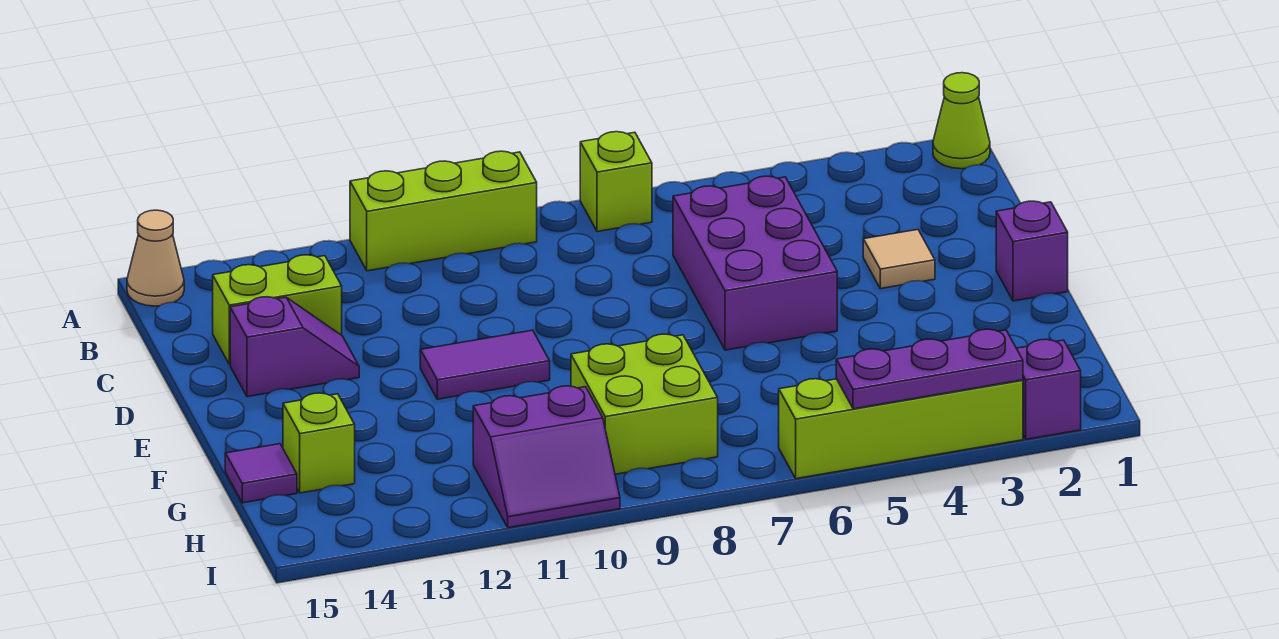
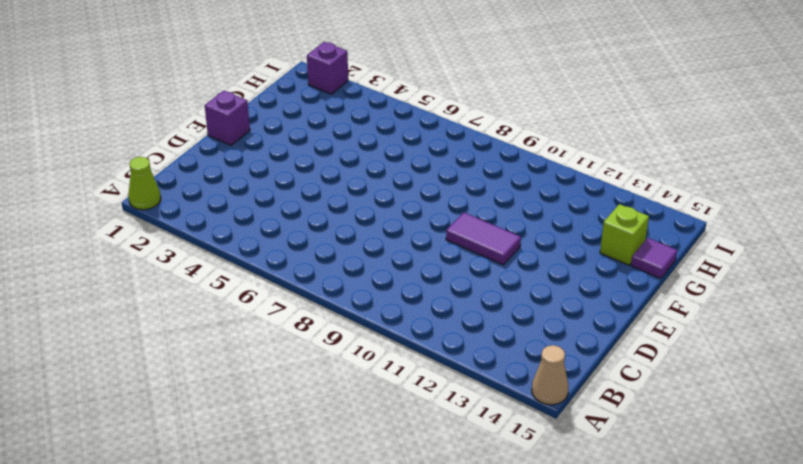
none -> lime 1x1 brick [580,132,652,232]
none -> lime 1x3 brick [350,151,537,271]
none -> purple 2x3 brick [673,176,837,350]

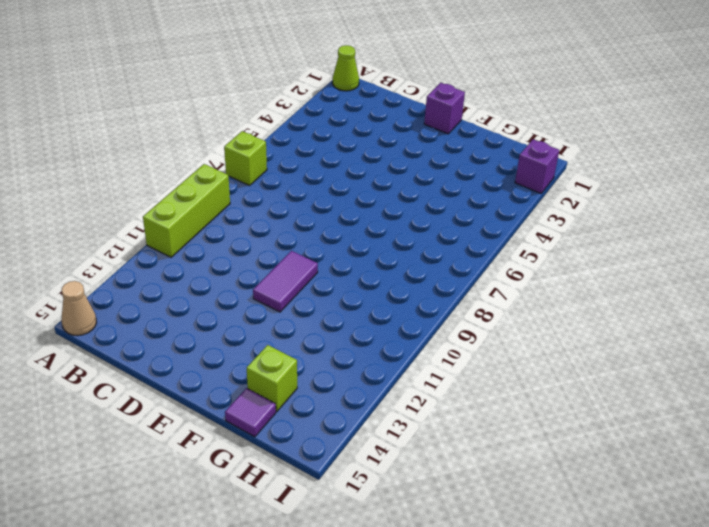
none -> purple 2x3 brick [673,176,837,350]
none -> lime 1x2 brick [213,255,342,365]
none -> tan 1x1 tile [863,229,935,289]

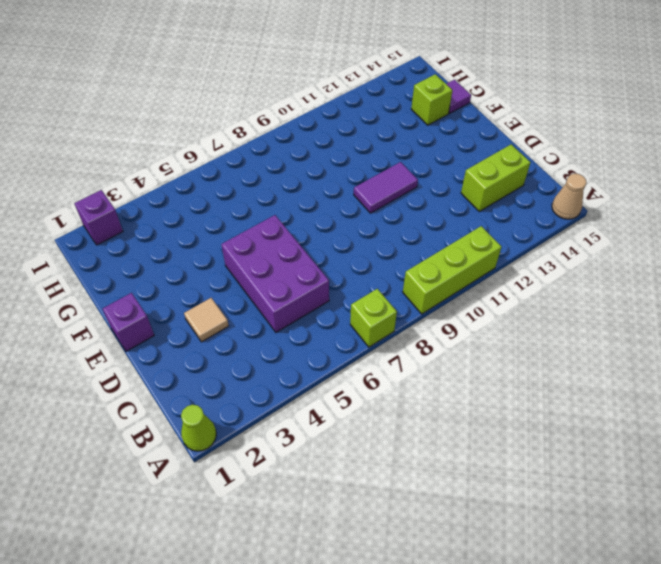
none -> purple 1x2 slope [230,297,359,397]
none -> lime 2x2 brick [571,334,718,474]
none -> purple 2x2 slope [473,386,620,528]

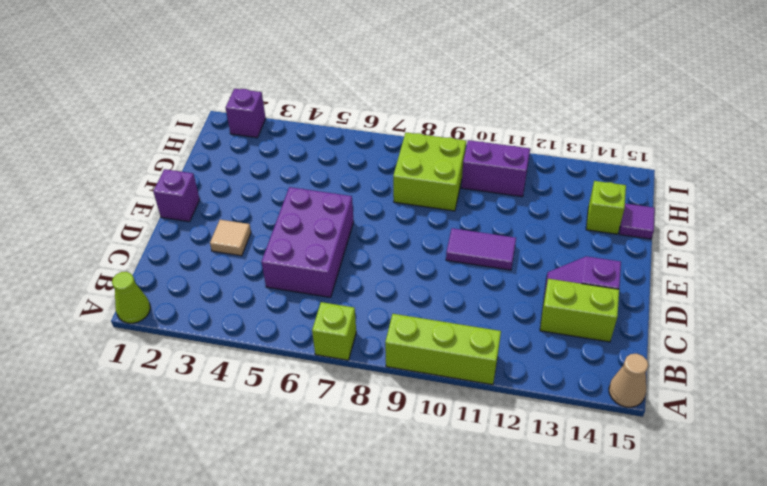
none -> lime 1x4 brick [779,379,1023,479]
none -> purple 1x3 plate [836,329,1023,409]

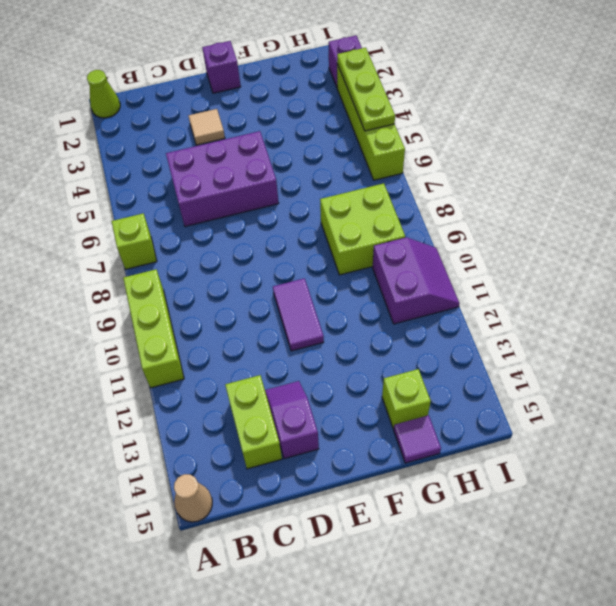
lime 1x3 plate [337,48,395,131] -> purple 1x3 plate [836,329,1023,409]

